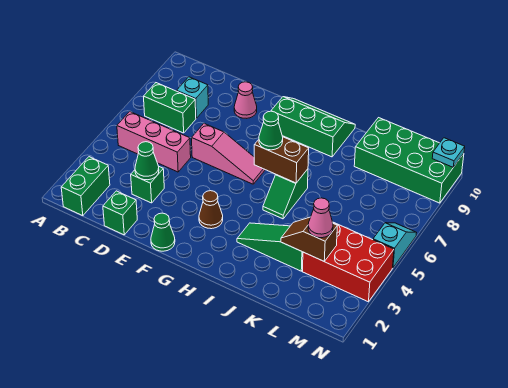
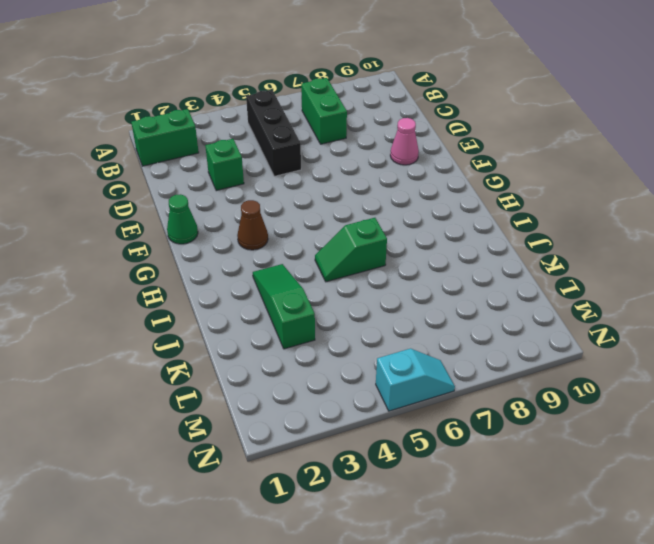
black 1x3 brick [246,90,301,176] -> pink 1x3 brick [117,112,191,172]
none -> cyan 1x1 brick [177,77,208,118]
none -> green 1x1 brick [103,191,137,235]
none -> pink 1x3 slope [192,124,265,184]

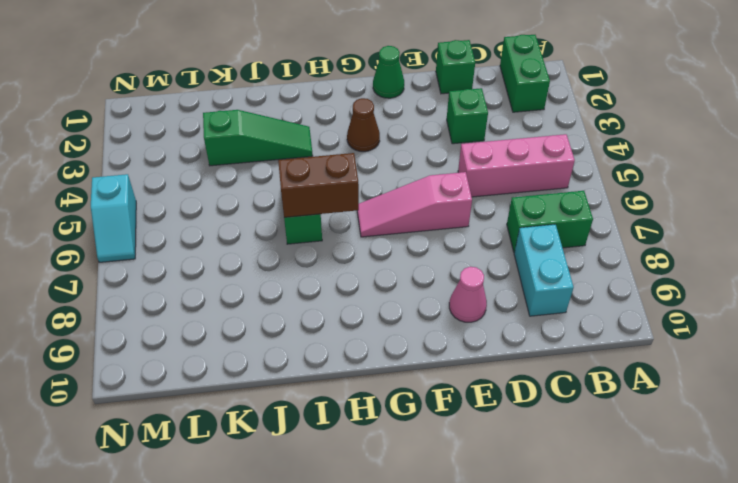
cyan 1x2 brick [514,224,574,316] -> cyan 1x1 brick [177,77,208,118]
none -> green 2x3 slope [271,97,355,157]
none -> green 2x4 brick [354,118,464,203]
none -> red 2x3 brick [302,222,394,302]

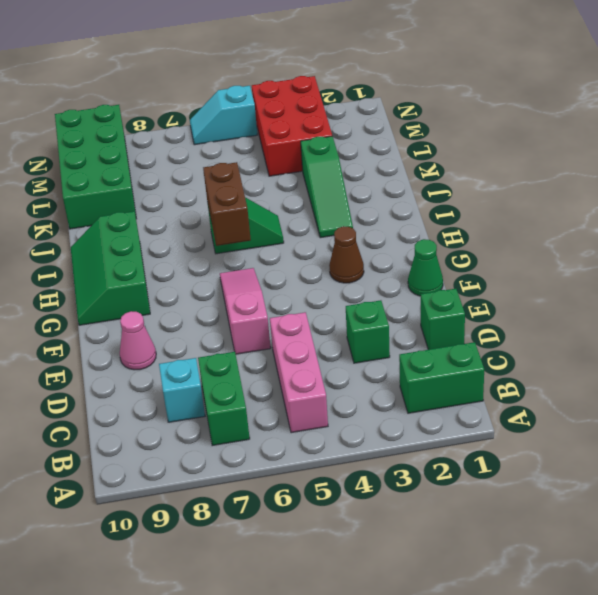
none -> green 1x1 cone [135,142,159,180]
none -> brown 1x2 slope [281,217,337,261]
none -> cyan 1x1 plate [432,138,465,167]

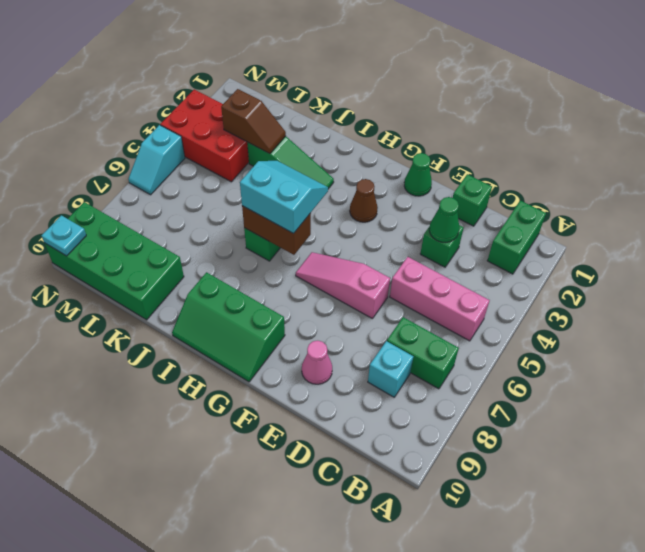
cyan 2x2 slope [240,161,328,233] -> green 1x1 cone [259,111,283,150]
none -> pink 1x1 cone [308,198,333,238]

